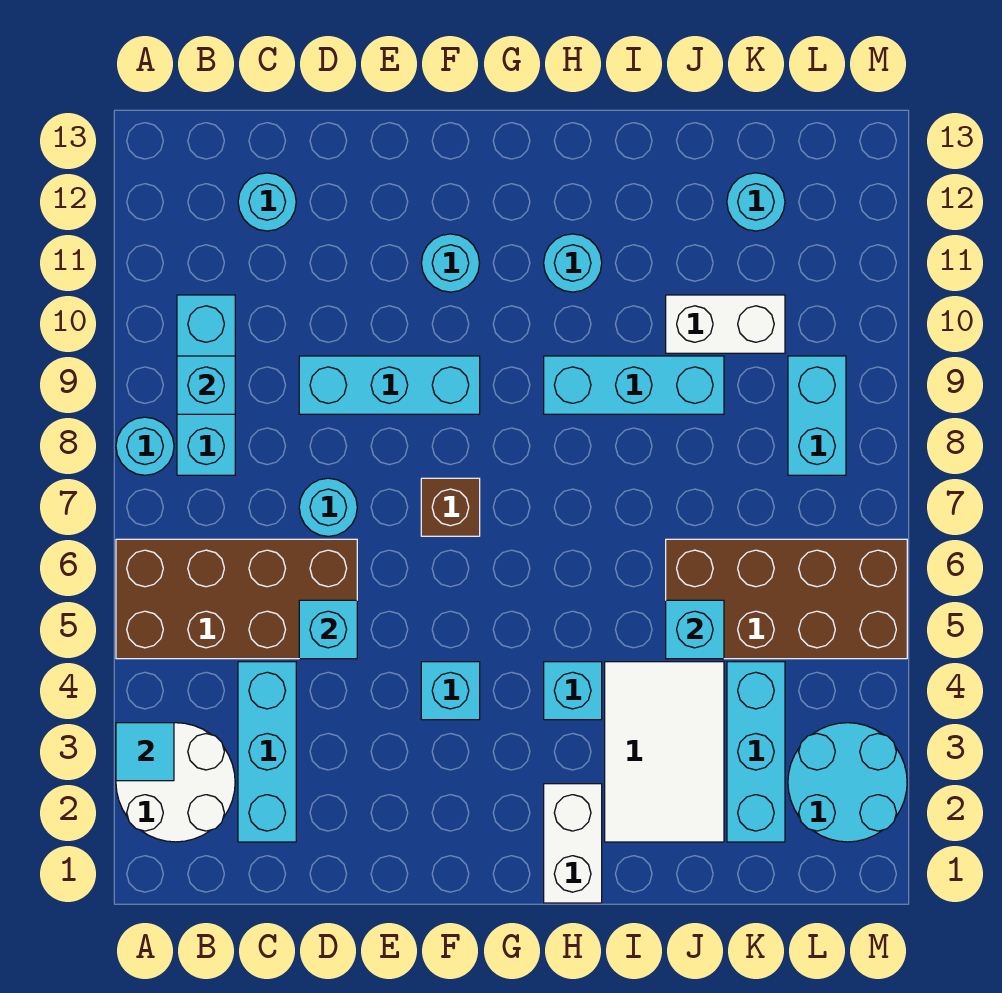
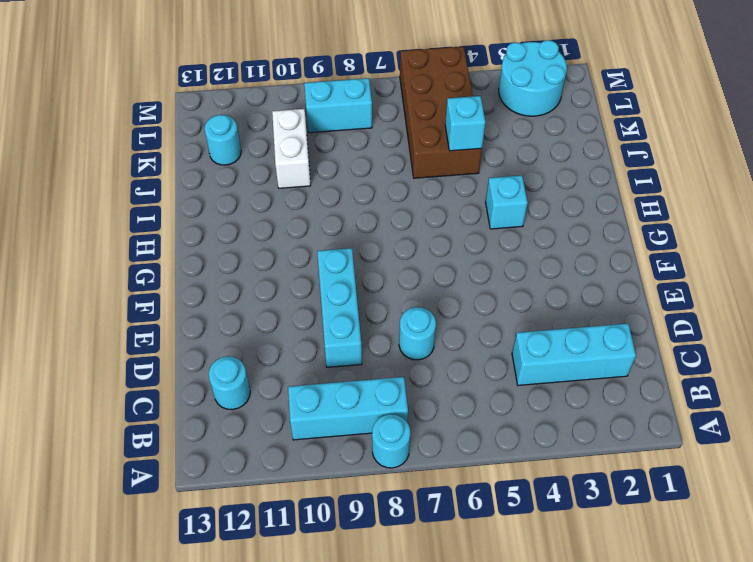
none -> white 2x2 round brick [116,723,235,842]
none -> brown 2x4 brick [116,539,357,659]
none -> cyan 1x1 brick [421,662,480,720]

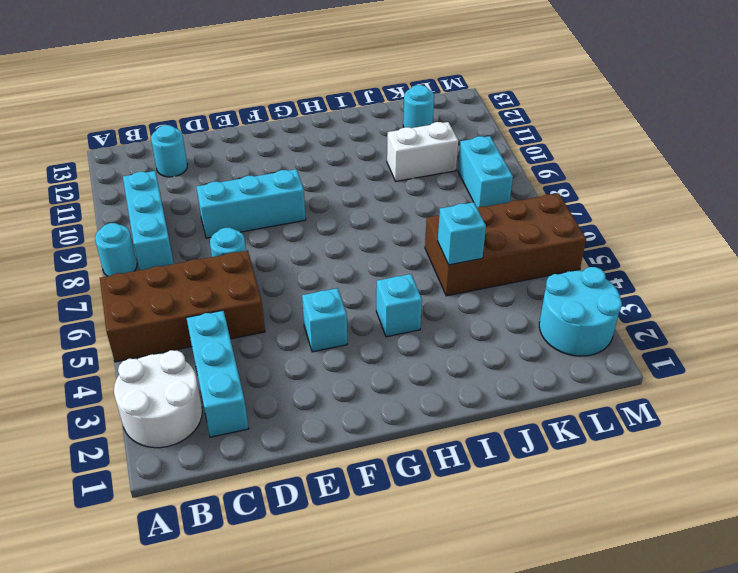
none -> brown 1x1 brick [421,478,480,536]
none -> cyan 1x1 round brick [421,234,479,292]
none -> white 1x2 brick [544,784,602,903]

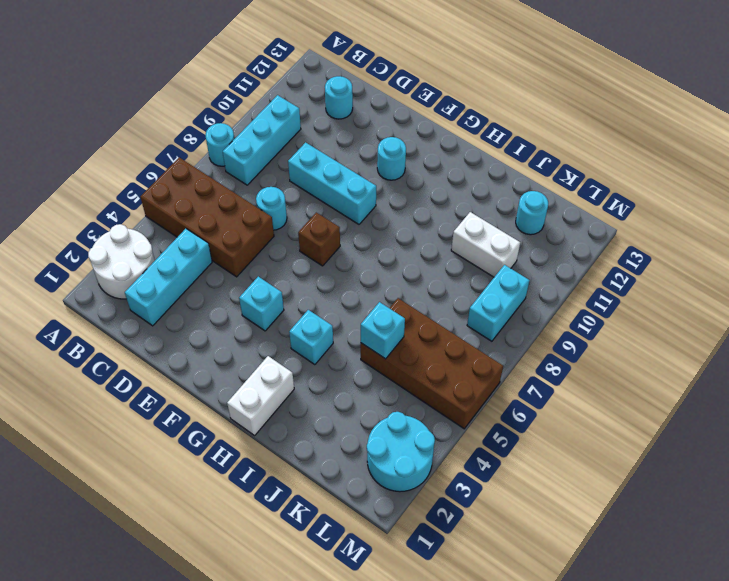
none -> cyan 1x3 brick [544,356,724,414]
none -> cyan 1x1 round brick [544,234,602,292]
none -> white 2x3 tile [605,662,724,842]

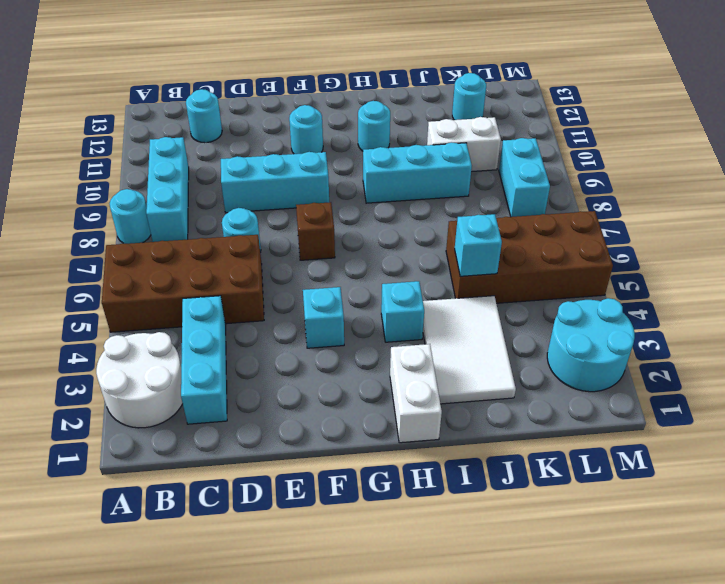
none -> cyan 1x3 brick [727,662,785,842]
none -> cyan 1x1 tile [116,723,174,781]
none -> cyan 1x1 brick [177,356,235,414]

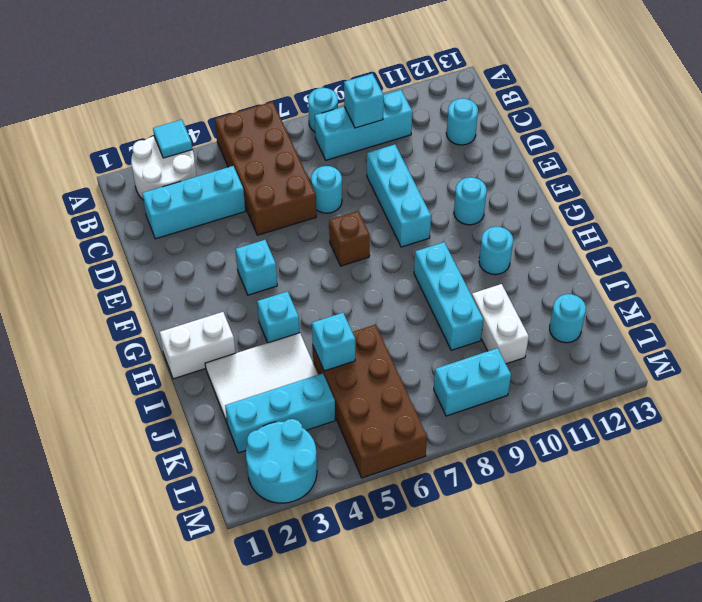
none -> cyan 1x1 brick [299,600,357,659]

